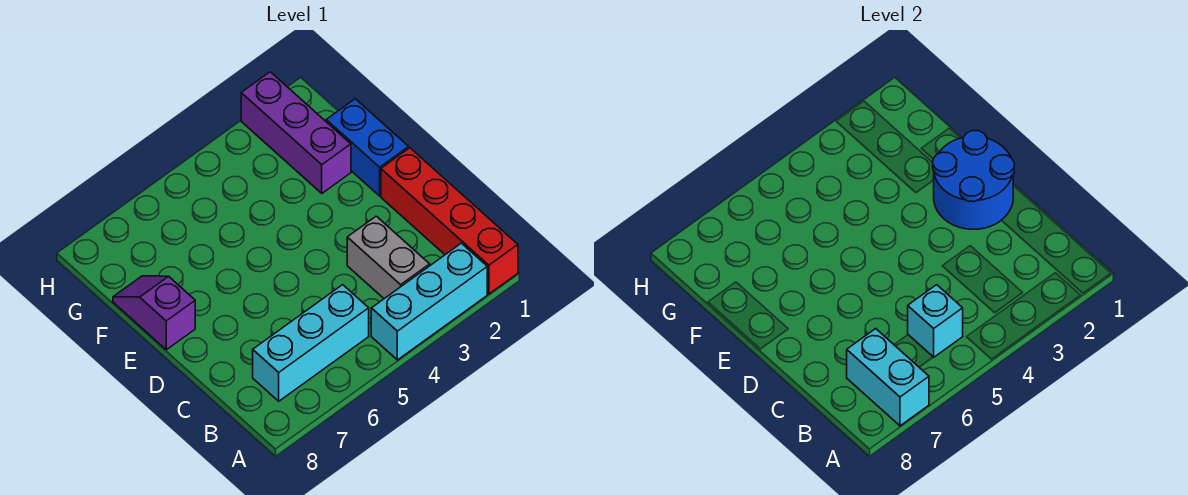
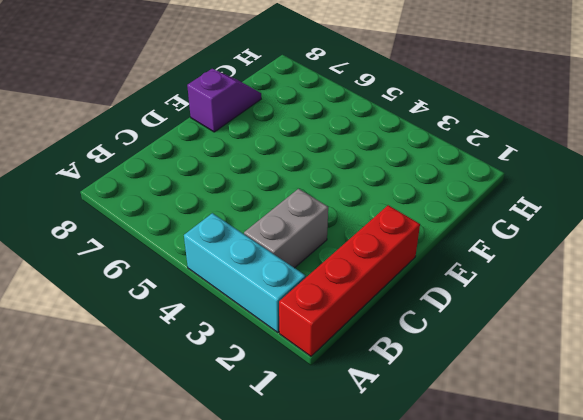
none -> cyan 1x3 brick [253,285,369,401]
none -> blue 1x2 brick [326,99,409,196]

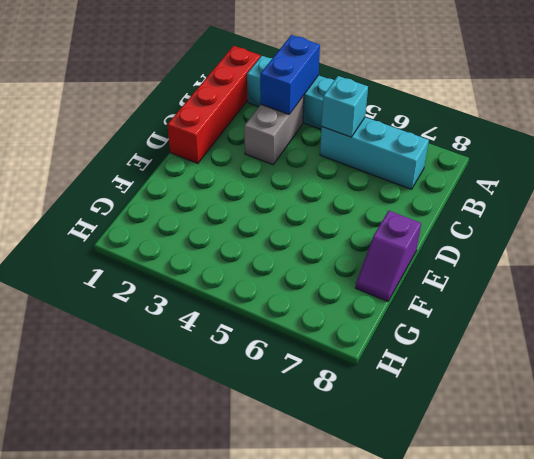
blue 1x2 brick [260,35,320,114] -> blue 1x2 brick moved to [326,99,409,196]
none -> purple 1x3 brick [241,72,351,193]
none -> cyan 1x2 brick [847,329,929,426]

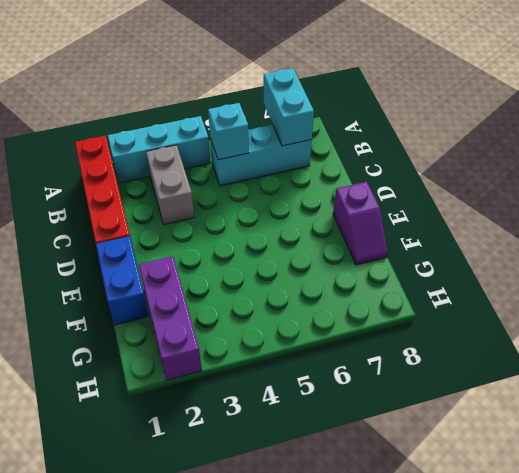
none -> blue 2x2 round brick [933,130,1014,229]

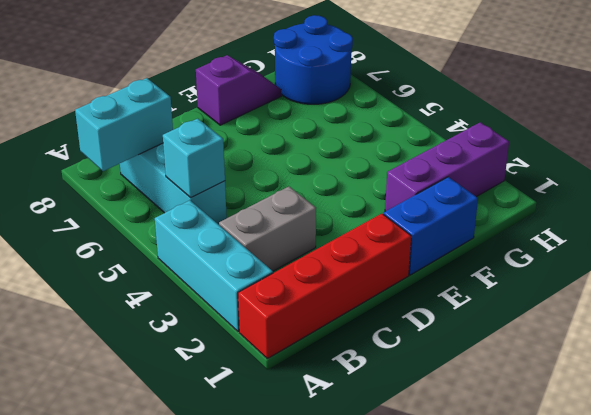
blue 2x2 round brick [274,15,353,104] -> blue 2x2 round brick moved to [933,130,1014,229]

